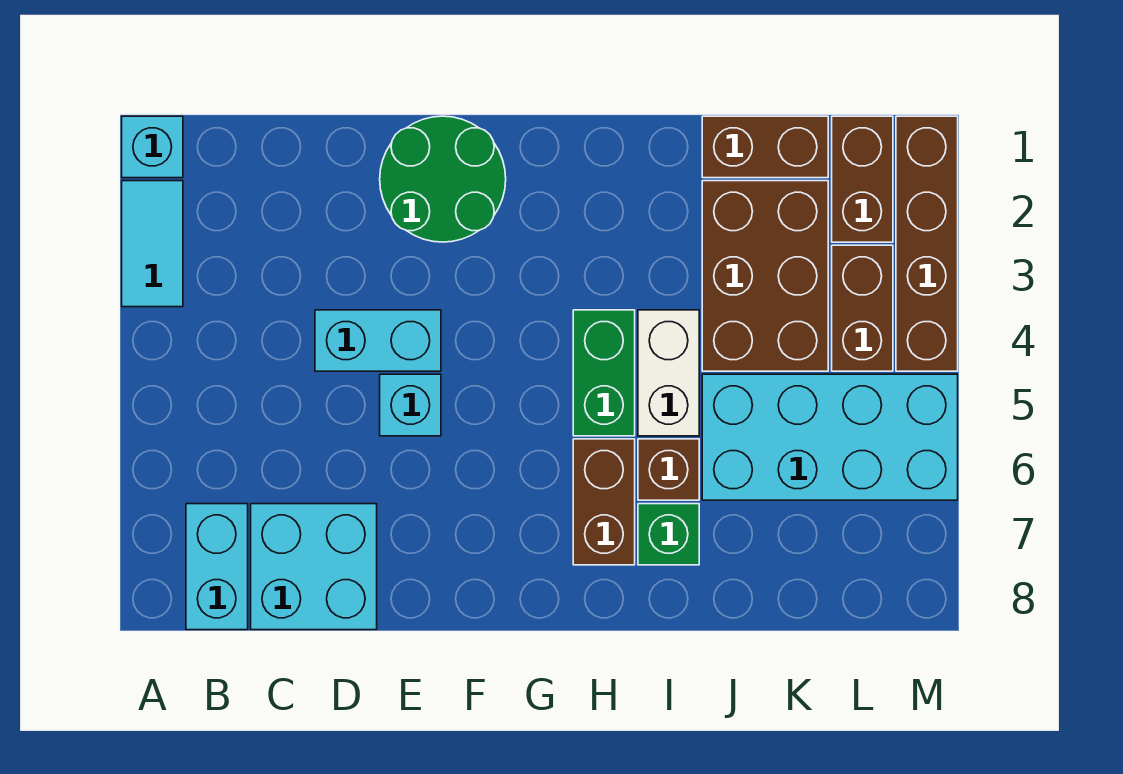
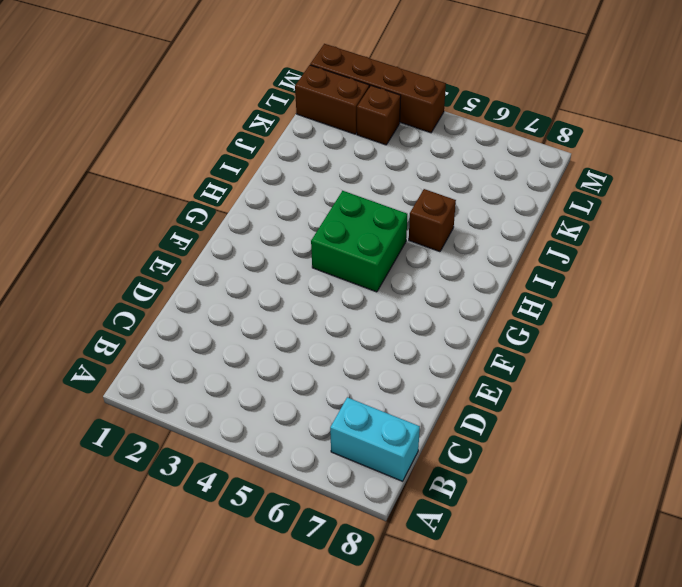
green 2x2 brick [311,191,407,292] -> green 1x2 brick [573,310,635,436]
brown 1x1 brick [357,86,401,145] -> brown 1x2 brick [832,245,893,371]
none -> cyan 1x1 brick [122,116,183,178]
none -> cyan 1x2 tile [122,181,183,307]
none -> cyan 2x2 brick [251,504,377,630]

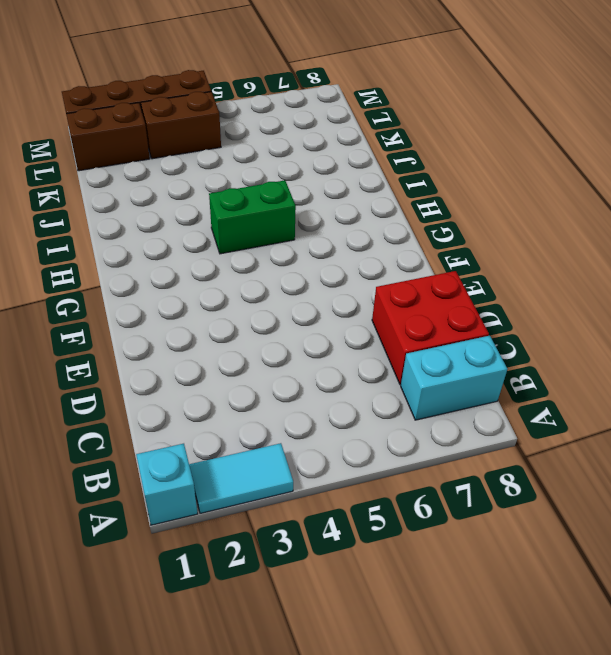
red 2x2 brick [372,271,489,385] -> cyan 2x2 brick [251,504,377,630]
none -> cyan 1x2 brick [315,310,441,371]
none -> green 2x2 round brick [380,116,506,242]
none -> cyan 1x1 brick [380,374,441,436]

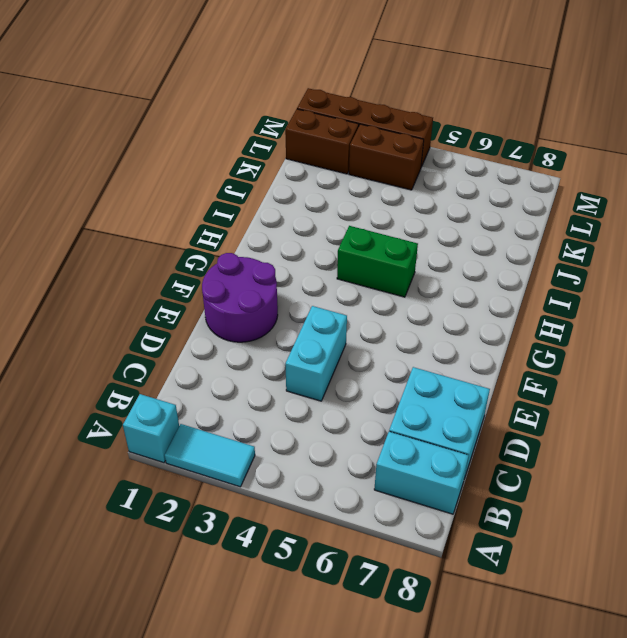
purple 2x2 round brick [202,253,278,342] -> green 2x2 round brick [380,116,506,242]
none -> cyan 1x1 brick [380,374,441,436]
none -> brown 1x2 brick [573,439,635,565]
none -> white 1x2 brick [638,310,699,436]

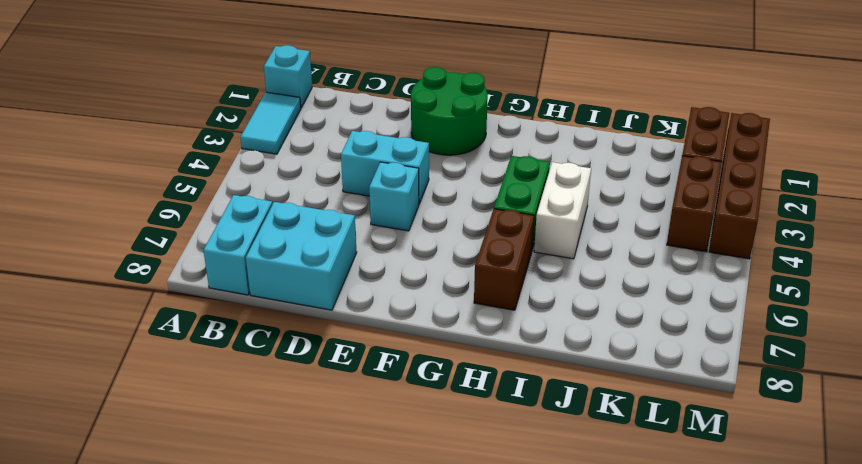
none -> brown 1x1 brick [638,439,699,500]
none -> green 1x1 brick [638,504,699,565]
none -> brown 1x2 brick [702,116,828,178]

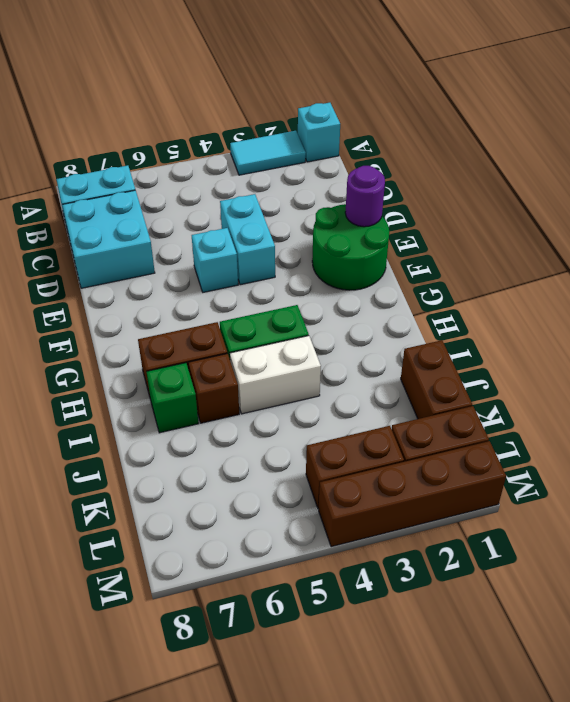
purple 1x1 round brick [345,166,385,227] -> none
none -> brown 2x3 brick [702,181,828,371]
none -> cyan 2x4 brick [702,374,958,500]

